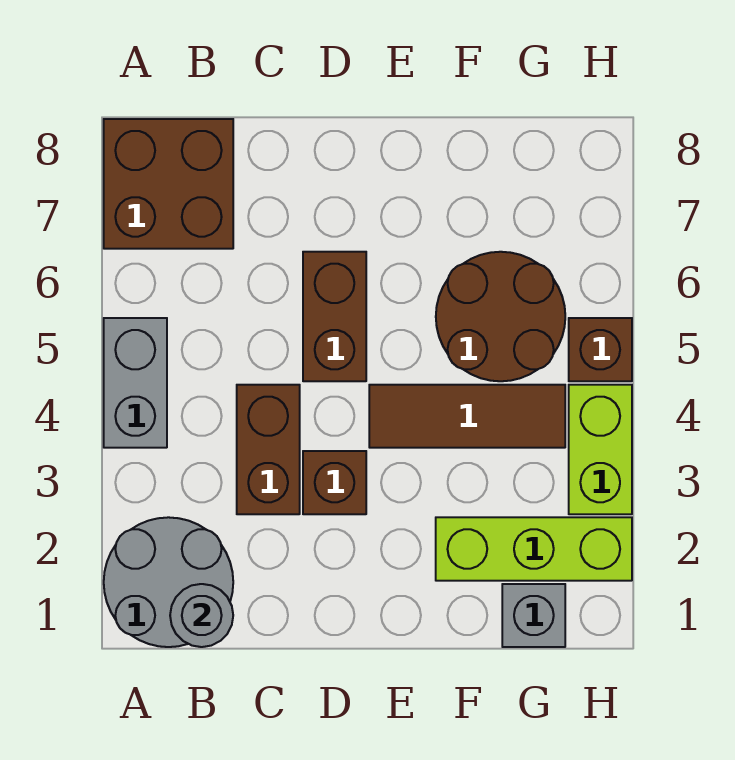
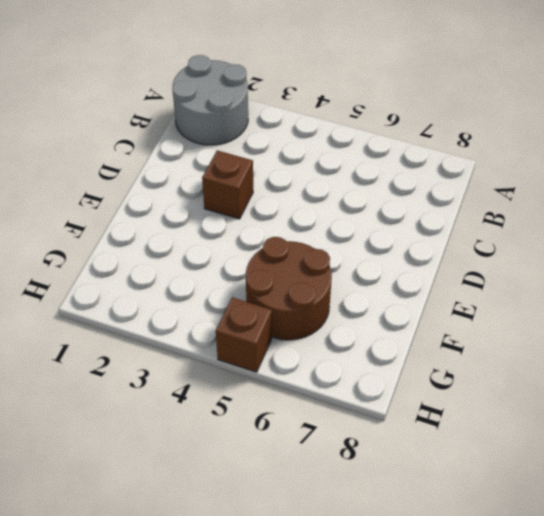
none -> grey 1x2 brick [104,318,167,448]
none -> brown 2x2 brick [104,119,233,249]
none -> brown 1x2 brick [237,385,300,514]

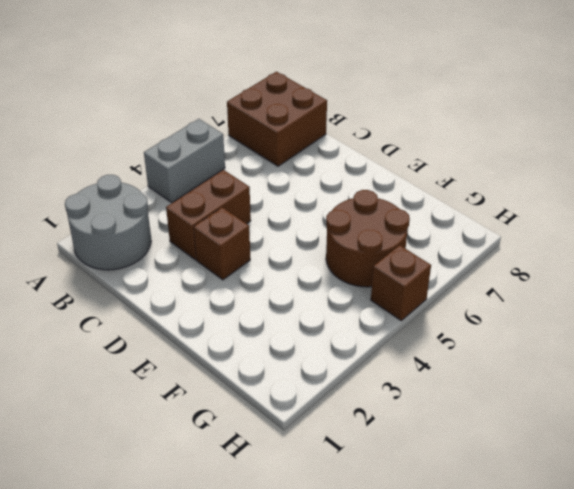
none -> brown 1x2 brick [303,252,366,381]
none -> brown 1x3 tile [369,385,565,448]
none -> lime 1x3 brick [436,517,632,581]

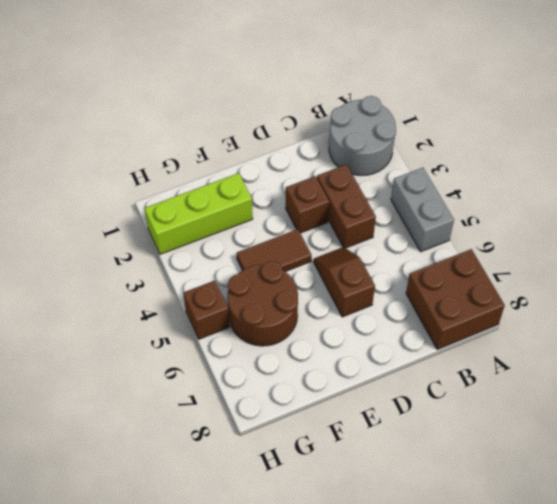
brown 1x2 slope [314,247,375,317] -> brown 1x2 brick [303,252,366,381]
brown 1x2 tile [237,229,312,272] -> brown 1x3 tile [369,385,565,448]
none -> grey 1x1 brick [502,584,565,647]
none -> lime 1x2 brick [569,385,632,514]
none -> grey 1x1 round brick [170,584,233,647]

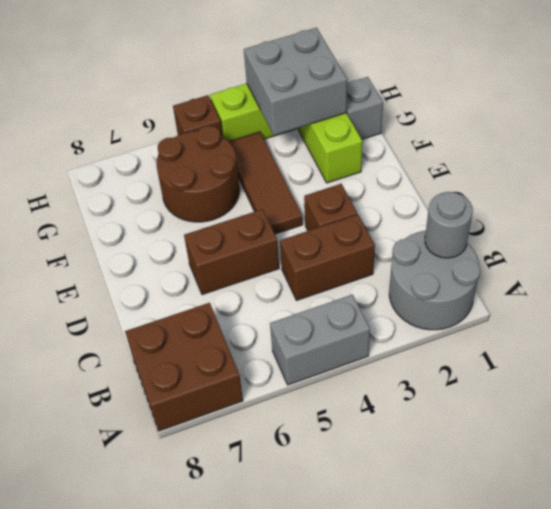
grey 2x2 brick [244,28,347,135] -> none

